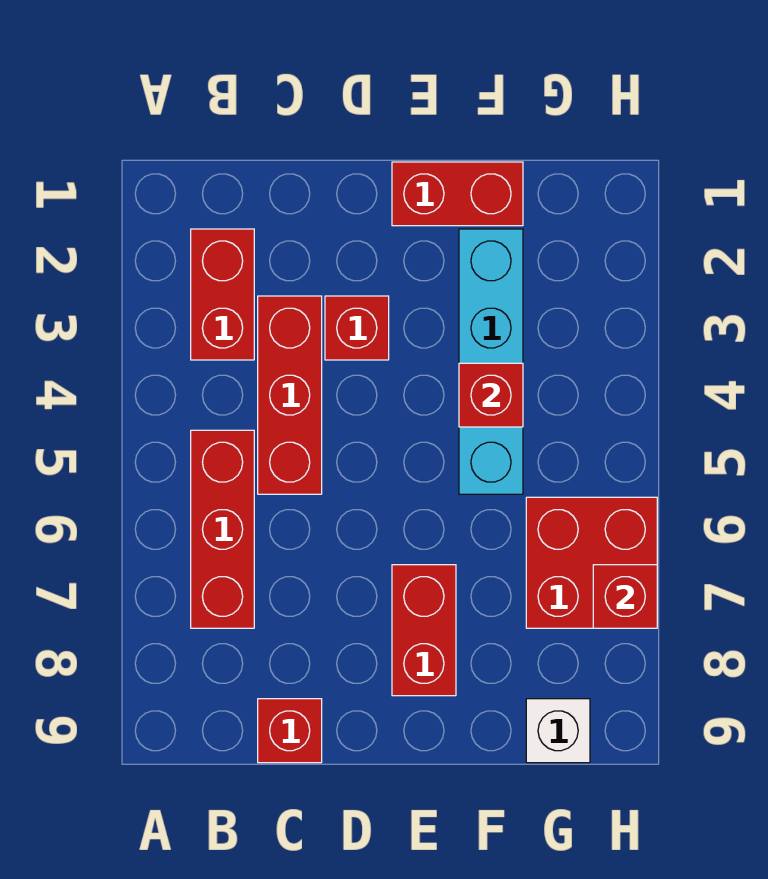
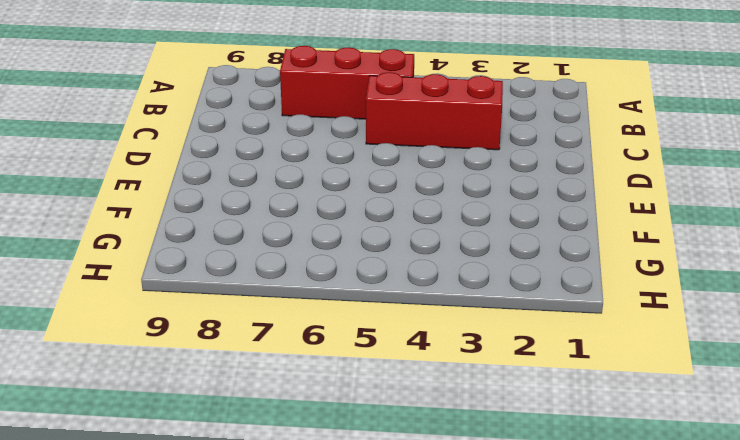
none -> red 1x2 brick [191,229,254,360]
none -> red 1x1 brick [258,699,322,763]
none -> red 1x1 brick [325,296,389,360]

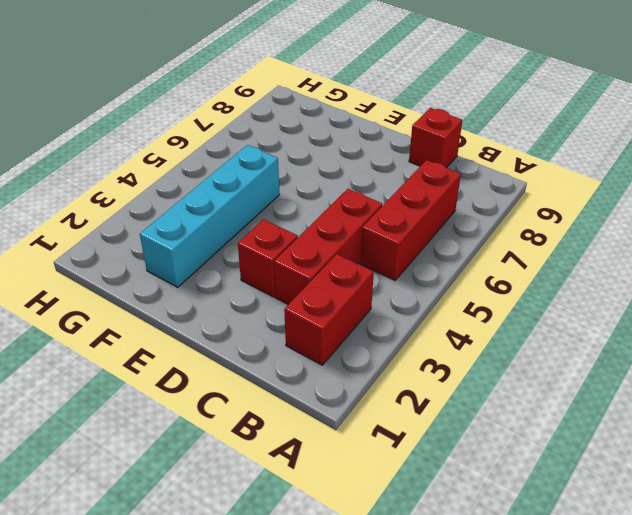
none -> red 1x2 brick [392,162,523,226]
none -> red 1x2 brick [392,565,456,696]
none -> red 2x2 brick [526,497,657,628]

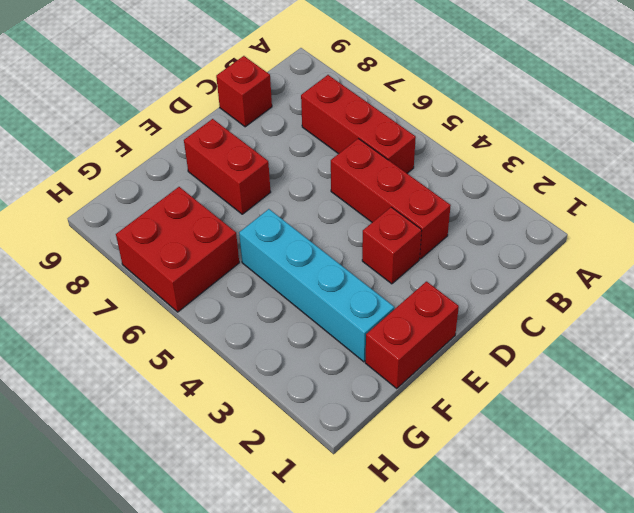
none -> red 1x2 brick [191,229,254,360]
none -> white 1x1 brick [526,699,590,763]
none -> red 1x1 brick [459,363,523,427]

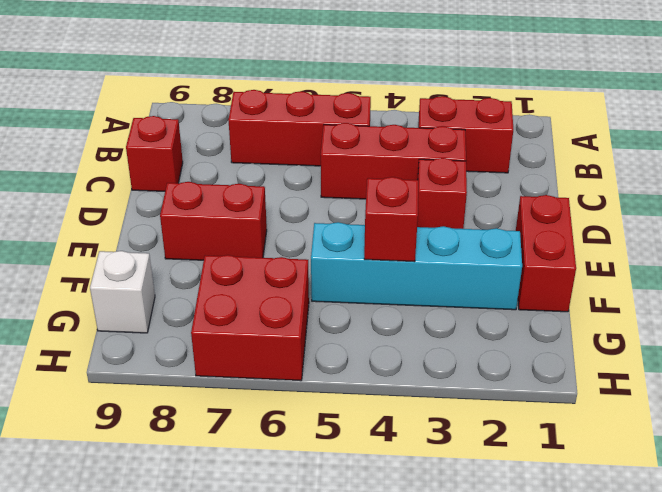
none -> red 1x1 brick [593,565,657,628]

